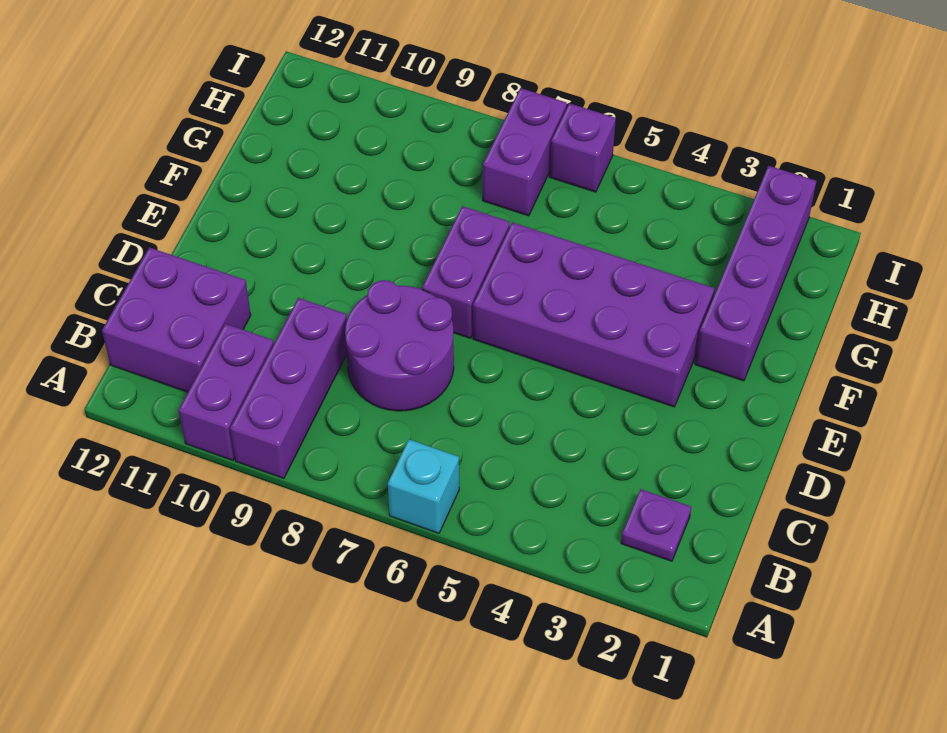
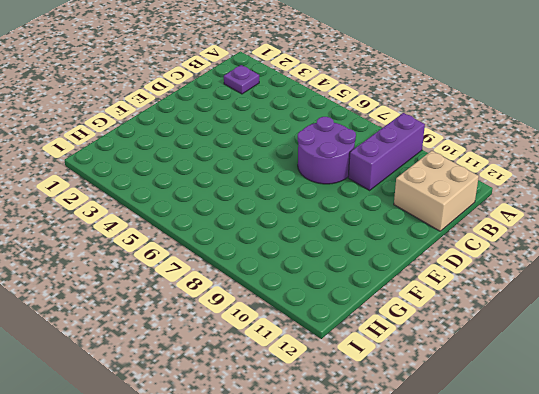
tan 2x2 brick [394,151,479,231] -> purple 2x2 brick [102,247,251,392]
none -> cyan 1x1 brick [388,439,459,533]
none -> purple 1x2 brick [179,324,274,460]

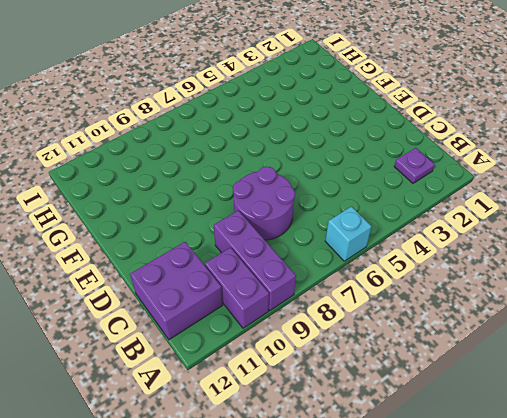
none -> purple 2x4 brick [473,222,714,407]
none -> purple 1x2 brick [422,206,510,338]

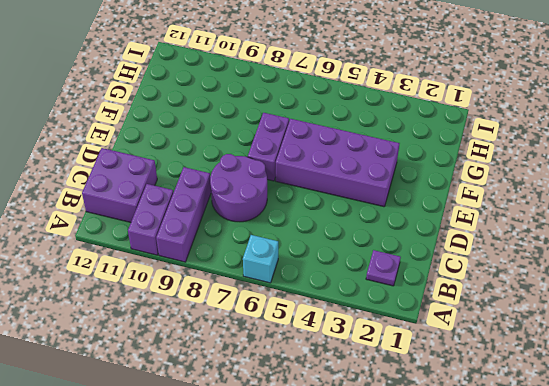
none -> purple 1x4 brick [695,166,816,381]
none -> purple 1x2 brick [483,88,567,216]

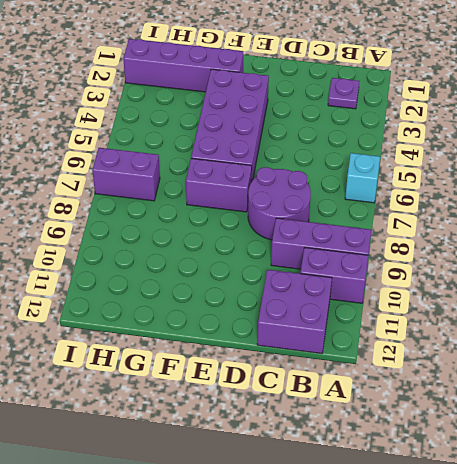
none -> purple 1x1 brick [550,103,616,192]

